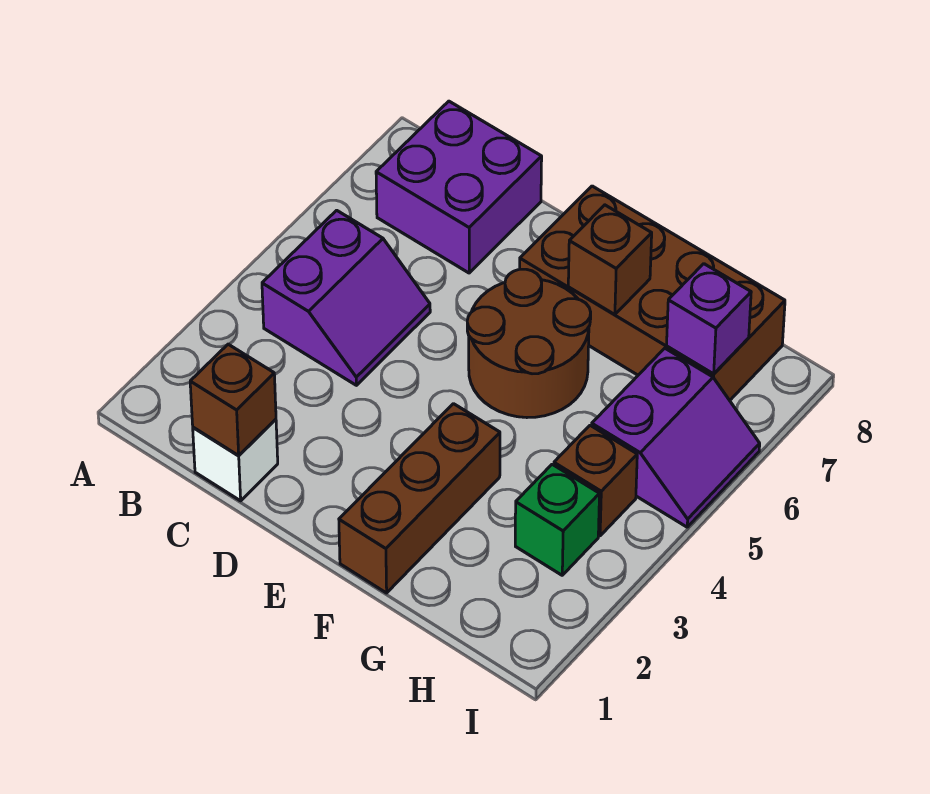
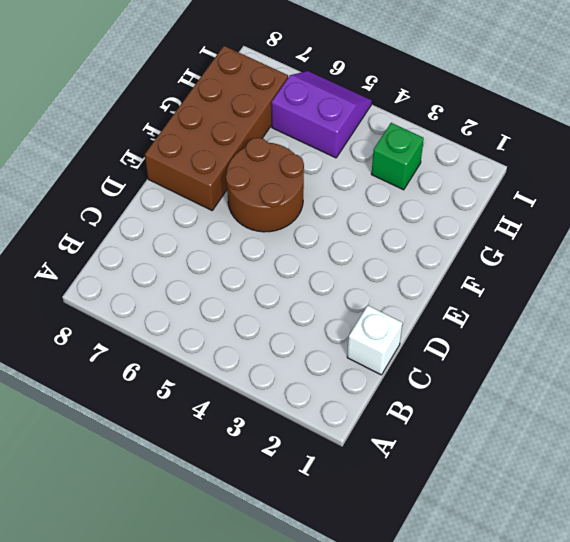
none -> purple 2x2 slope [262,210,430,385]
none -> purple 2x2 brick [376,101,542,273]
none -> brown 1x3 brick [339,404,500,593]

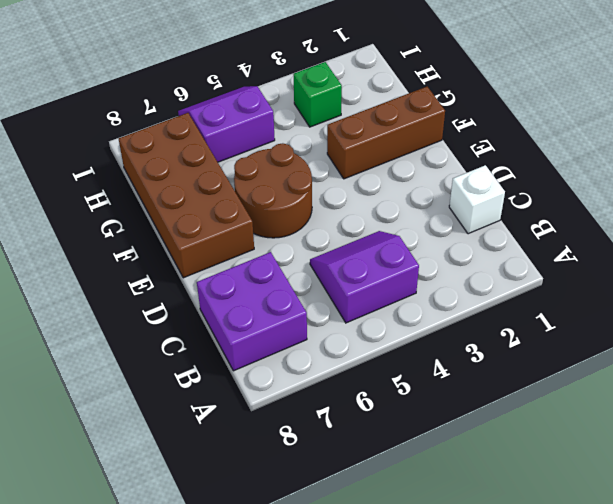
none -> brown 1x1 brick [554,425,637,536]
none -> brown 1x1 brick [190,344,276,455]
none -> brown 1x1 brick [568,205,652,315]

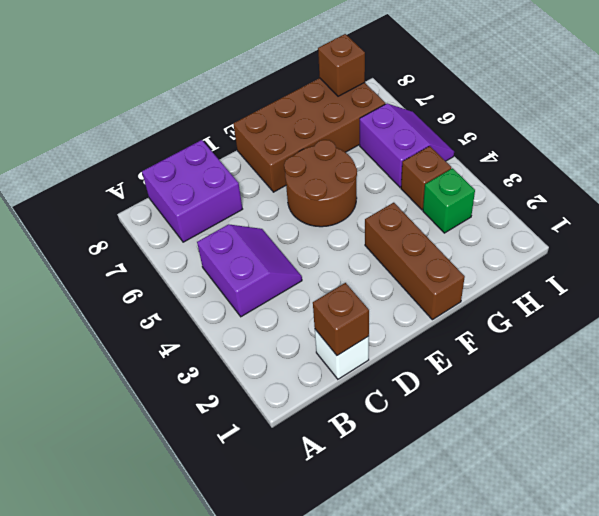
brown 1x1 brick [318,34,365,96] -> brown 1x1 brick moved to [568,205,652,315]
none -> purple 1x1 brick [667,264,751,374]

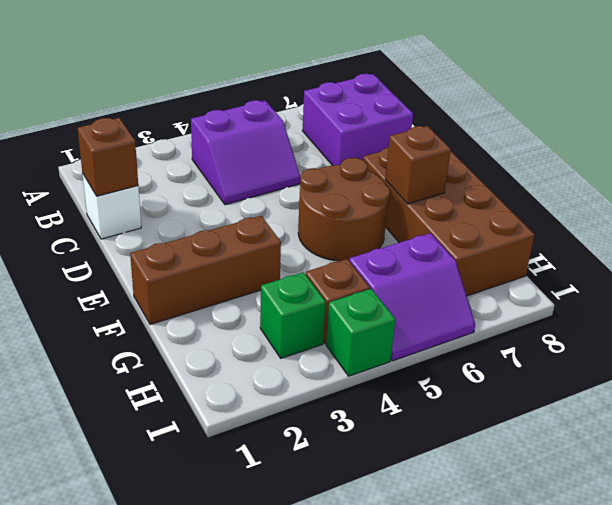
green 1x1 brick [326,289,395,376] -> none
none -> purple 1x1 brick [667,264,751,374]

